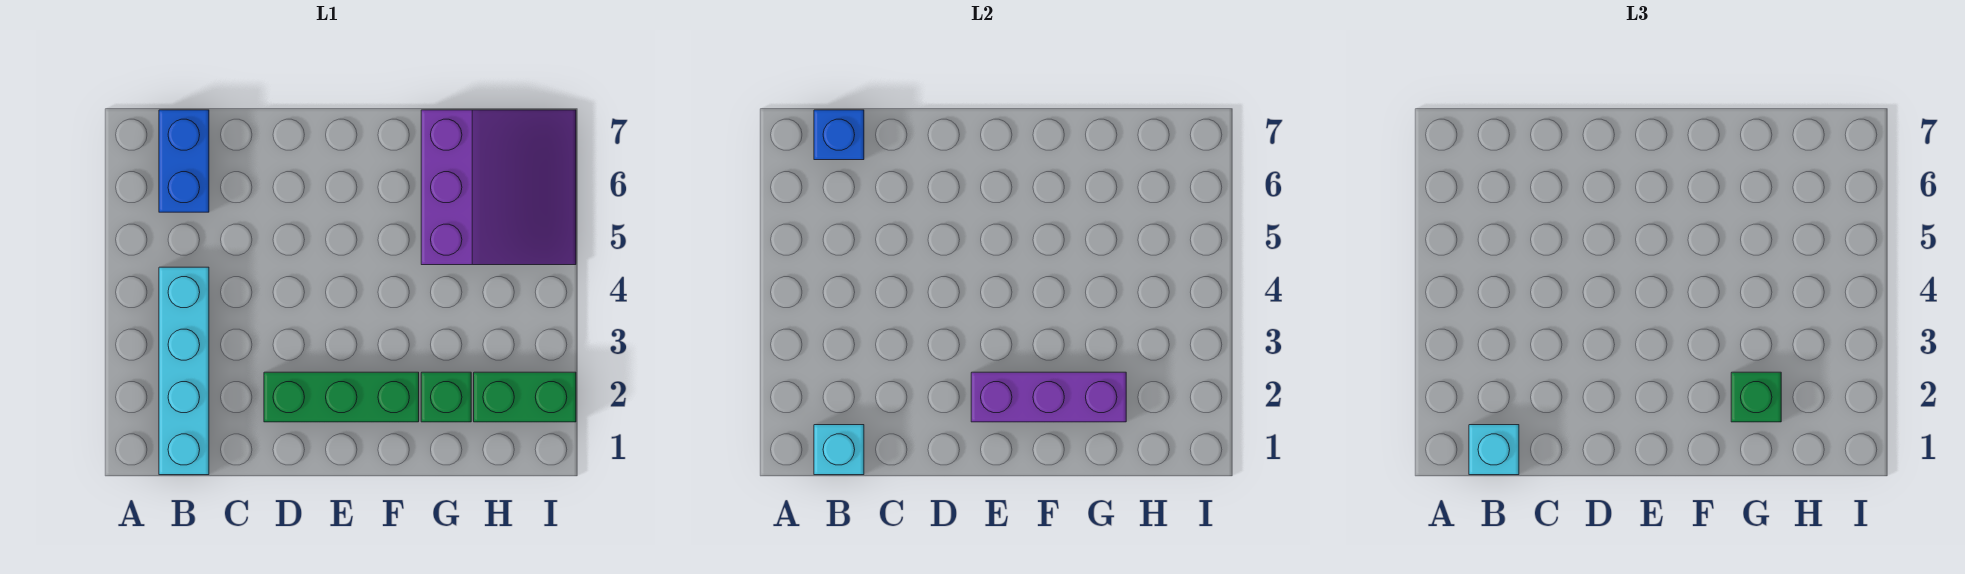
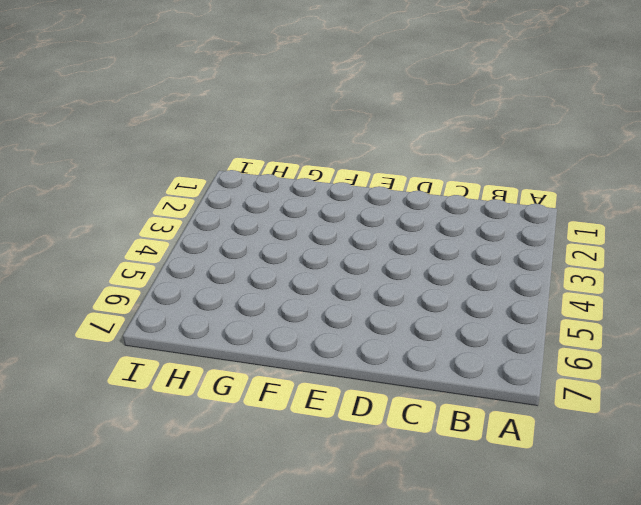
none -> cyan 1x4 brick [159,267,209,475]
none -> blue 1x2 brick [159,110,209,212]

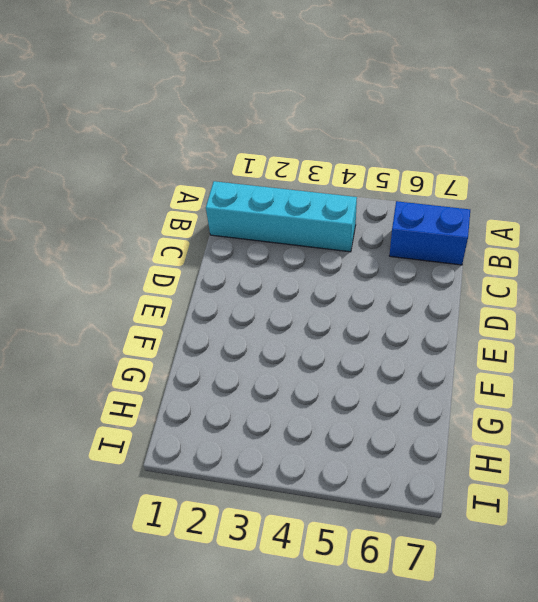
none -> green 1x3 brick [264,372,419,422]
none -> green 1x1 brick [421,372,471,422]

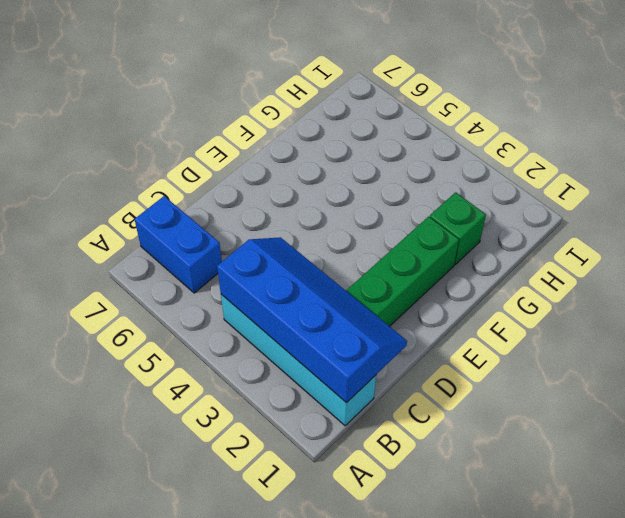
blue 2x4 slope [217,237,407,403] -> cyan 1x1 brick [814,425,864,475]
none -> purple 3x3 slope [421,110,576,265]
none -> green 1x2 brick [474,372,576,422]

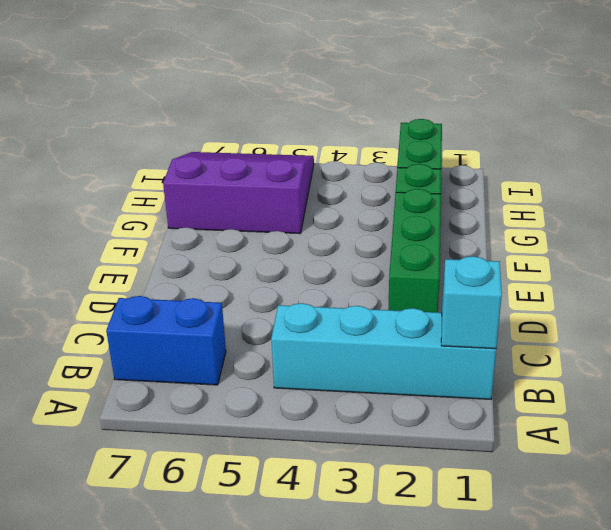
none -> blue 1x1 brick [814,110,864,160]
none -> purple 1x3 brick [971,372,1126,422]

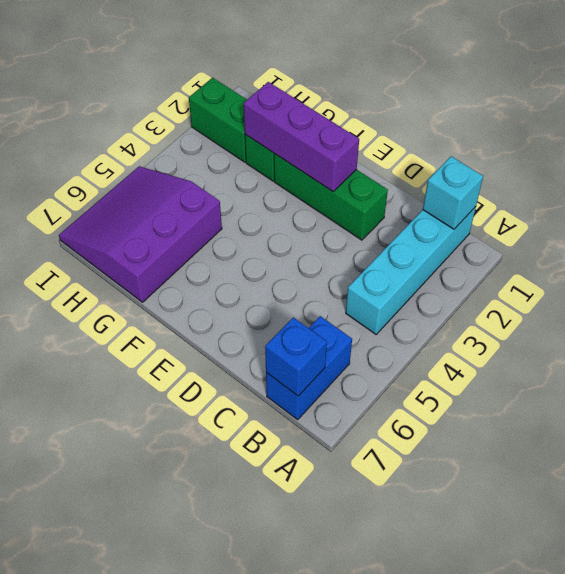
none -> cyan 1x1 brick [1469,425,1519,475]
none -> green 1x1 brick [1731,372,1781,422]

